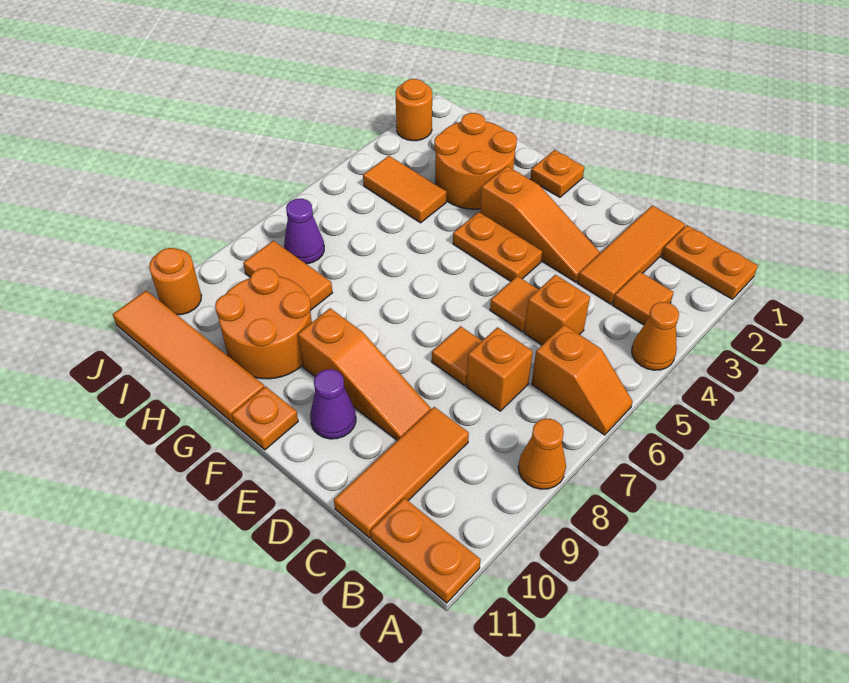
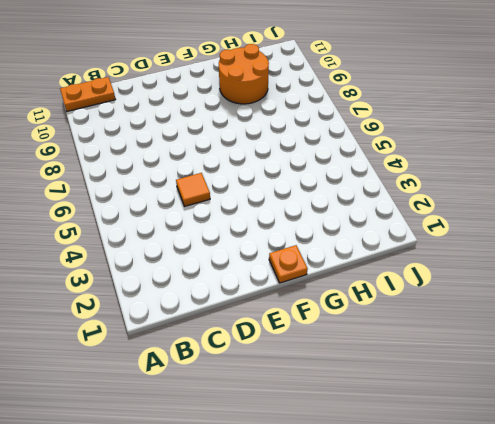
none -> orange 1x2 plate [662,225,758,299]
none -> orange 1x1 cone [632,302,679,370]
none -> orange 1x2 slope [531,325,633,435]

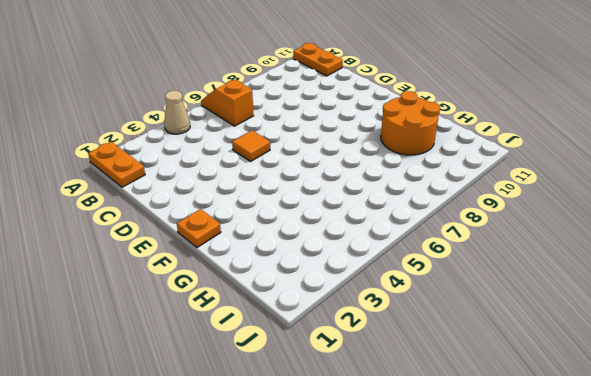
tan 1x1 cone [164,91,190,134] -> orange 1x1 cone [632,302,679,370]
none -> orange 1x1 cone [518,419,566,489]
none -> orange 1x1 tile [613,271,674,325]
none -> orange 1x3 tile [578,205,685,304]

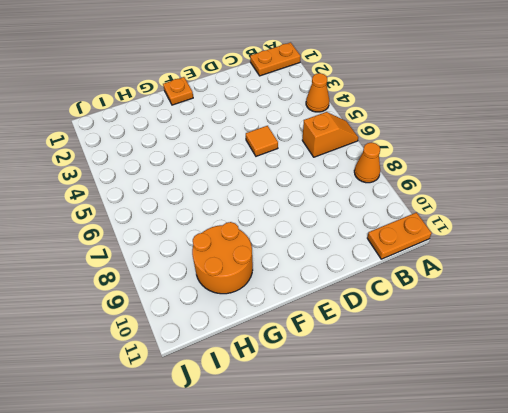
none -> orange 1x1 tile [613,271,674,325]
none -> orange 1x3 tile [578,205,685,304]
none -> orange 1x1 brick [524,275,590,345]

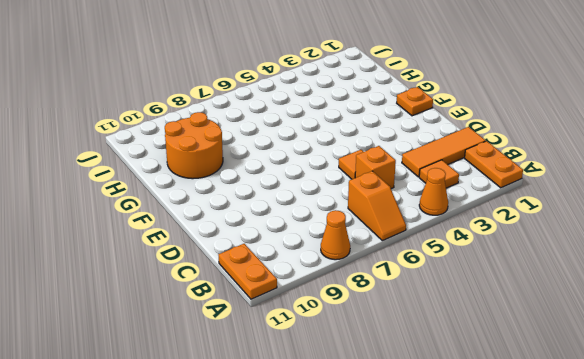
none -> orange 1x1 brick [466,327,533,411]
none -> orange 1x3 tile [334,407,469,538]
none -> orange 1x3 slope [480,166,600,282]

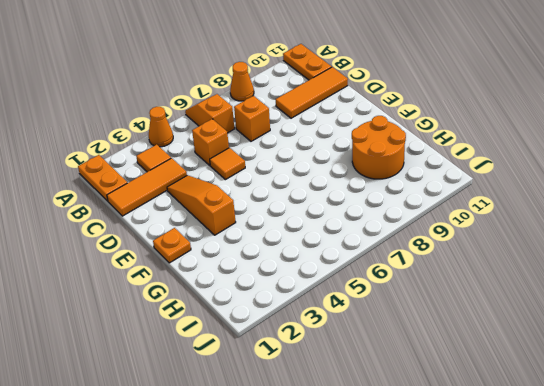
none -> orange 1x1 tile [432,326,482,385]
none -> orange 1x3 slope [298,308,431,440]
none -> orange 1x2 plate [453,212,542,281]

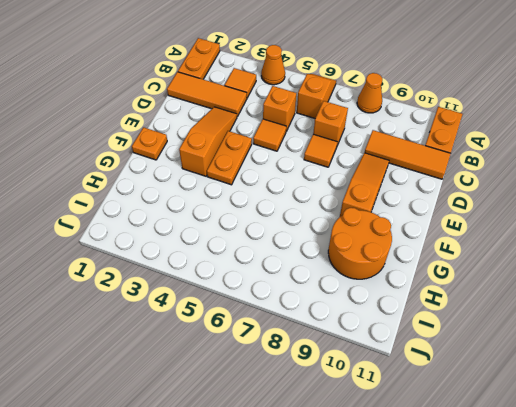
none -> purple 1x1 cone [310,369,356,439]
none -> orange 1x1 plate [232,386,298,450]
none -> orange 2x2 round brick [434,113,517,209]

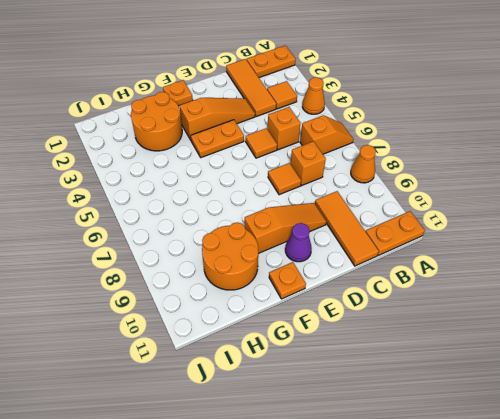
none -> orange 1x4 tile [113,290,264,423]
none -> orange 1x2 tile [363,156,447,223]
none -> orange 1x2 tile [243,241,332,311]

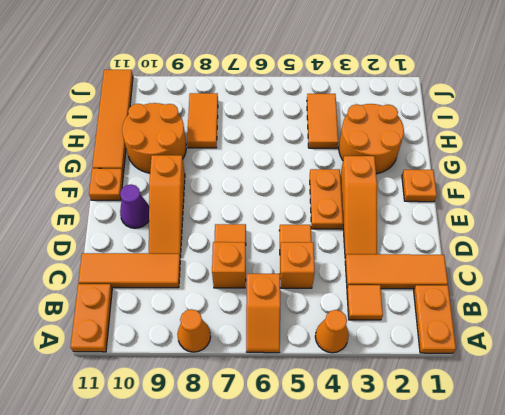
none -> purple 1x1 cone [284,199,324,264]
none -> orange 1x1 round brick [396,79,432,141]
none -> orange 1x1 round brick [149,248,201,315]

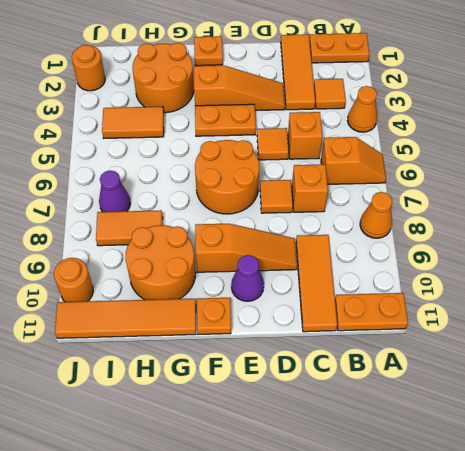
orange 2x2 round brick [195,140,259,214] -> none

